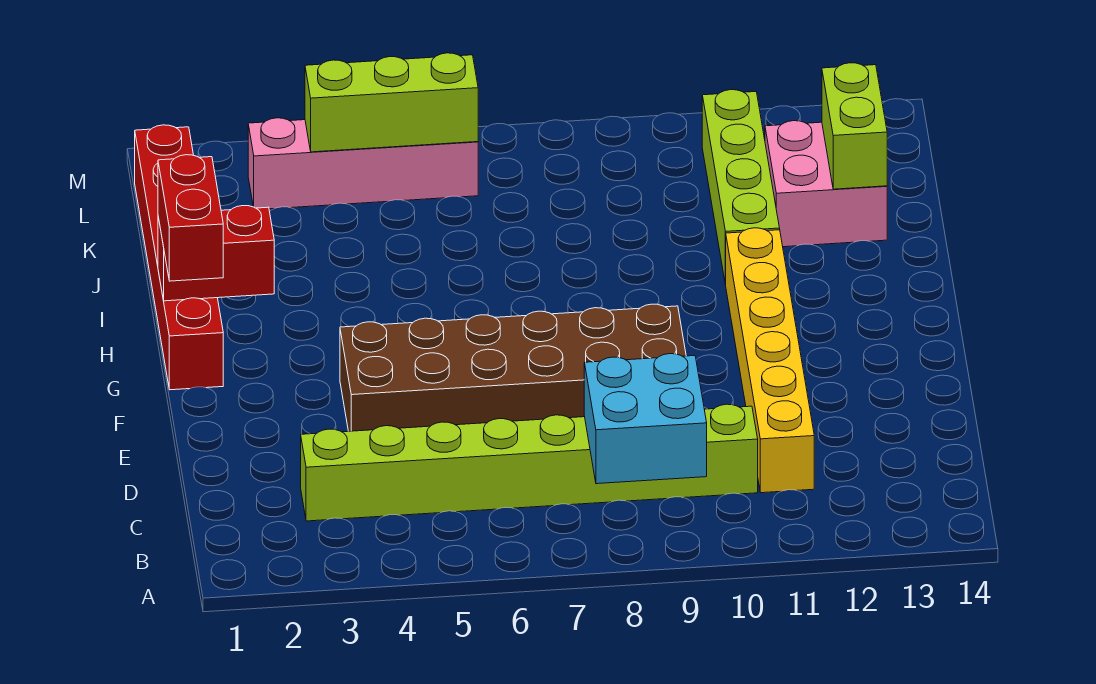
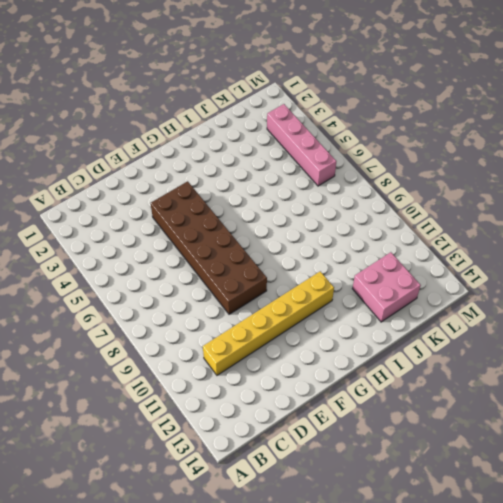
none -> lime 1x8 brick [301,404,758,521]
none -> red 1x6 brick [135,125,223,390]
none -> lime 1x4 brick [702,90,780,285]

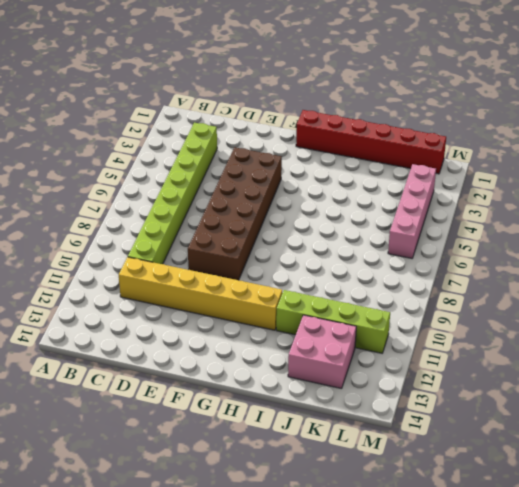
none -> cyan 2x2 brick [584,354,707,484]
none -> red 1x2 brick [158,206,274,301]
none -> lime 1x2 brick [822,63,887,189]

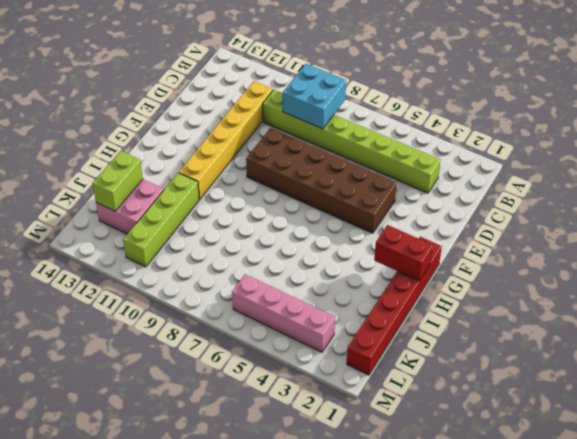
none -> lime 1x3 brick [305,53,478,152]
none -> red 1x2 brick [158,155,223,281]

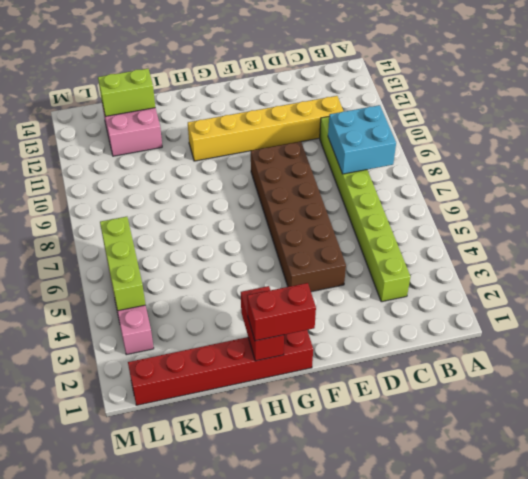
none -> lime 1x4 brick [702,90,780,285]

